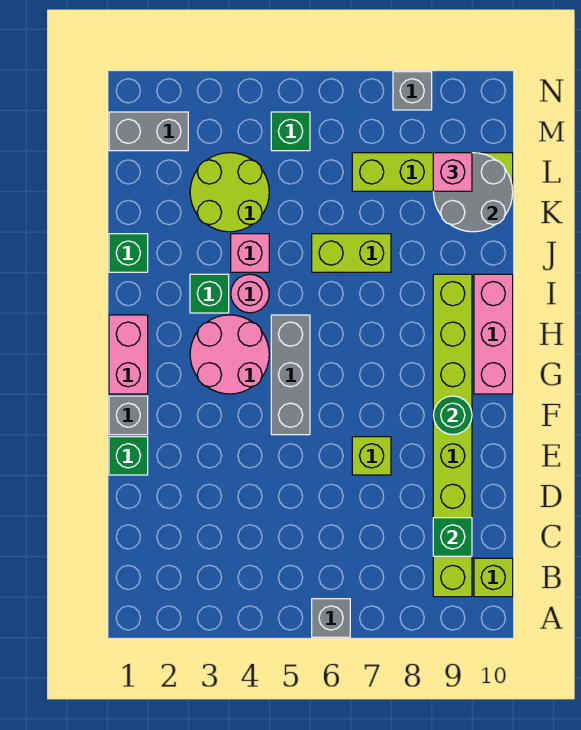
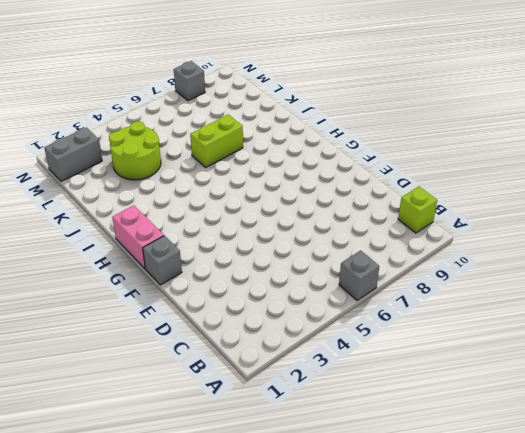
none -> lime 1x8 brick [433,274,472,597]
none -> green 1x1 brick [109,437,148,475]
none -> lime 1x1 brick [352,437,391,475]

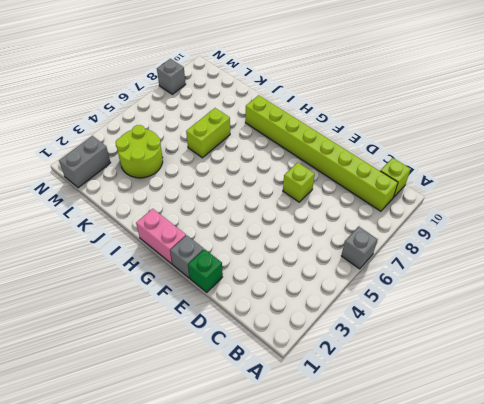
none -> grey 1x3 brick [271,315,310,435]
none -> pink 2x2 round brick [190,315,269,394]
none -> pink 1x3 brick [474,274,513,394]

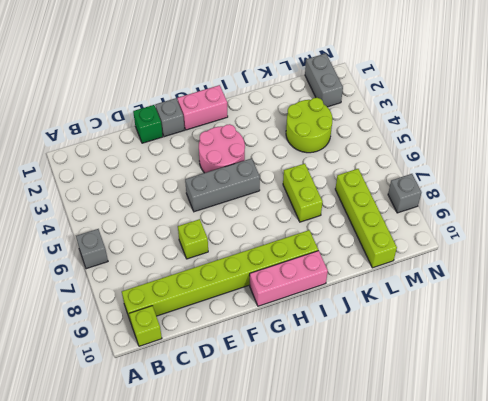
none -> green 1x1 brick [190,274,229,313]
none -> pink 1x1 round brick [231,274,269,313]
none -> green 1x1 brick [109,234,148,272]

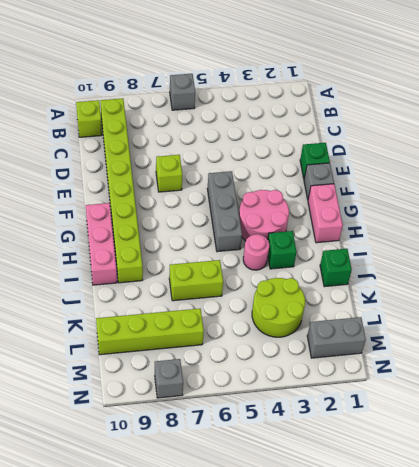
none -> pink 1x1 brick [231,234,269,272]
none -> green 1x1 brick [271,112,310,151]
none -> green 1x1 brick [433,518,472,556]

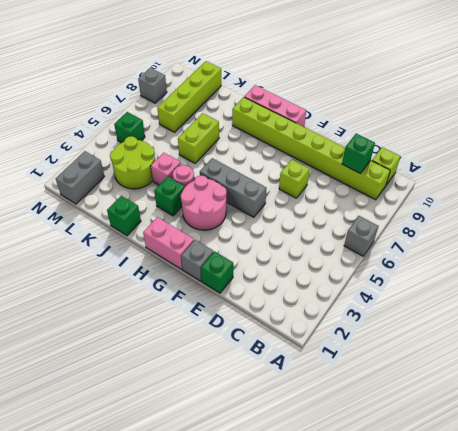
none -> green 1x1 round brick [433,396,472,435]
none -> grey 2x2 round brick [433,153,513,232]
none -> pink 1x1 brick [433,153,472,191]

